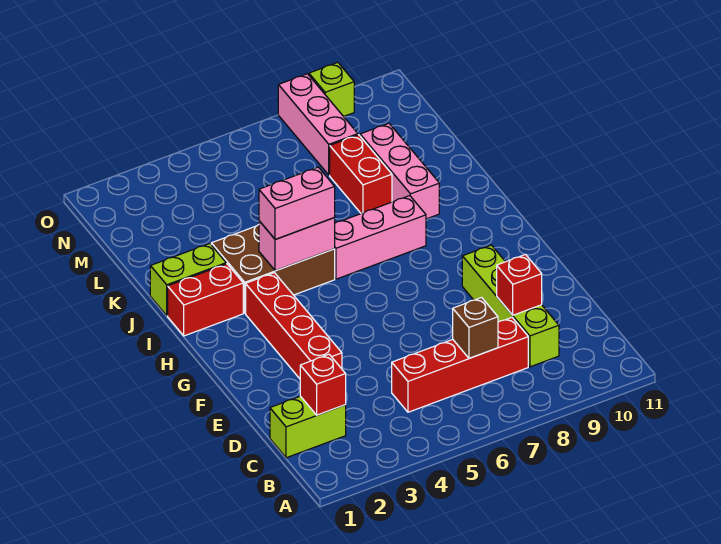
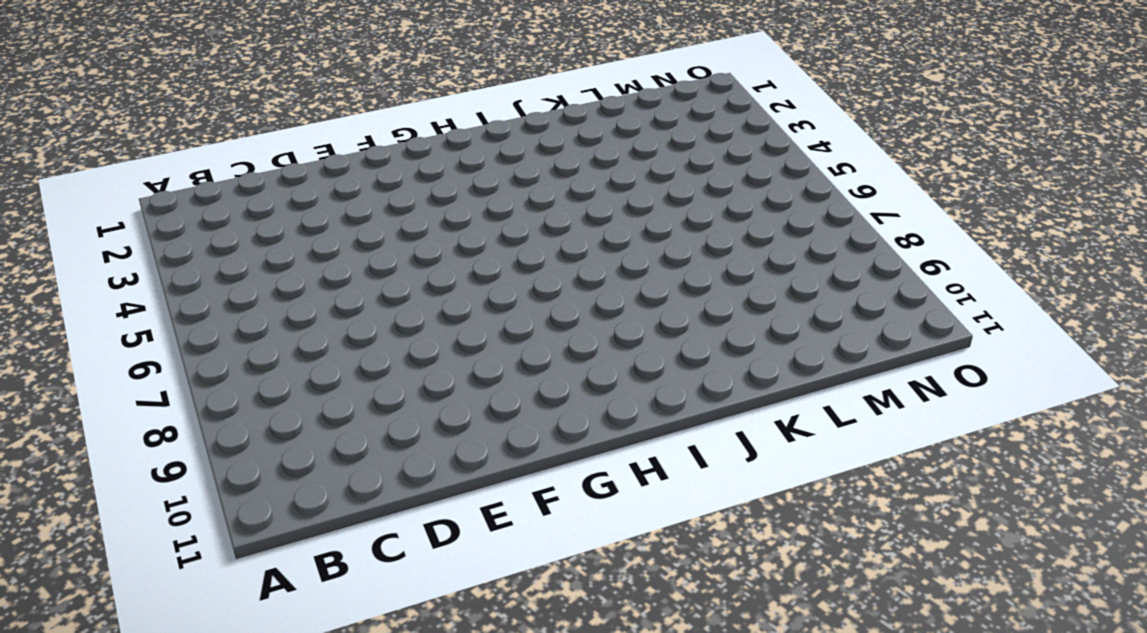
none -> lime 1x2 brick [270,396,346,458]
none -> red 1x4 brick [392,318,528,412]
none -> lime 1x4 brick [462,245,559,367]

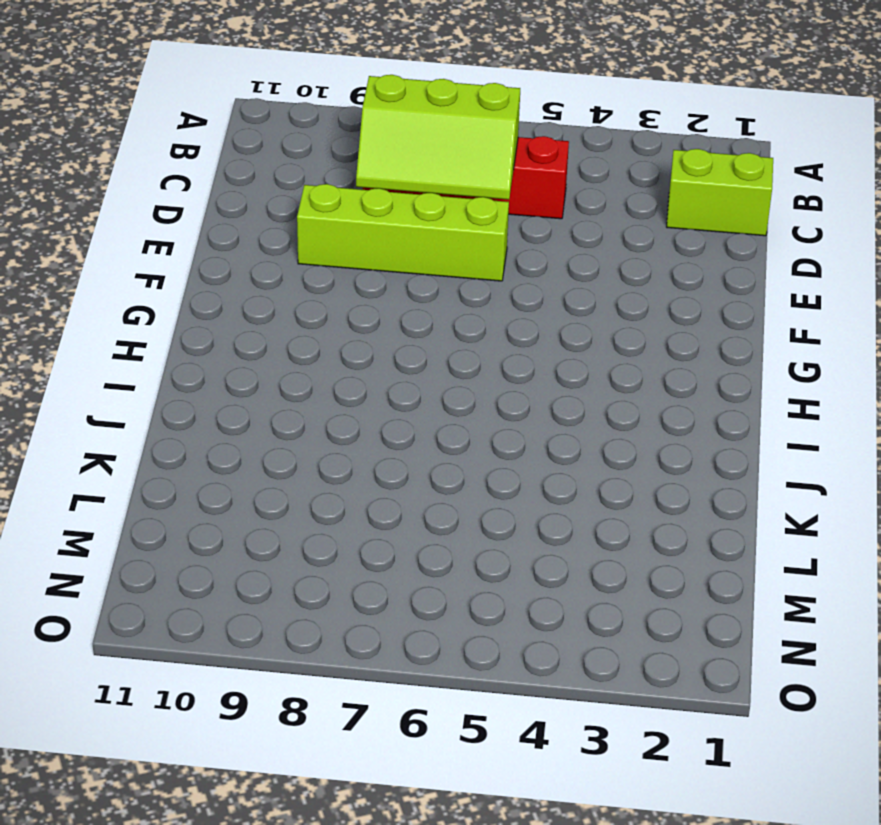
lime 2x3 slope [356,75,520,200] -> brown 1x1 brick [453,298,498,358]
lime 1x4 brick [297,184,509,281] -> lime 1x4 brick turned to [462,245,559,367]
none -> red 1x4 brick [246,273,342,379]
none -> red 1x2 brick [168,264,243,336]
none -> brown 2x3 brick [211,225,335,313]

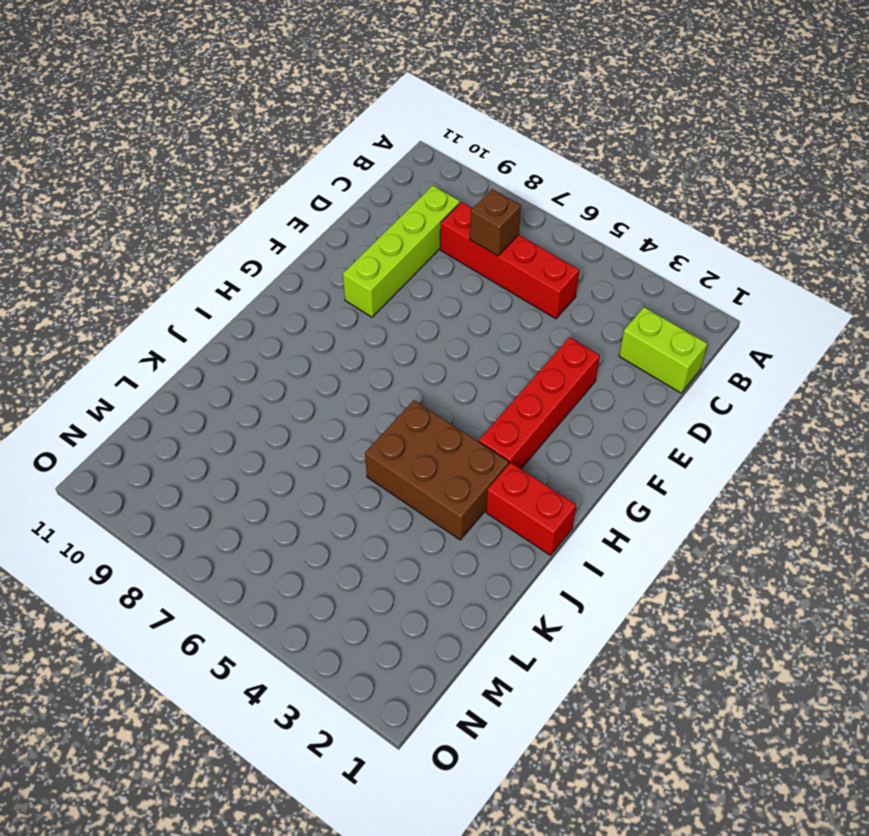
none -> pink 1x3 brick [335,196,426,279]
none -> lime 1x2 brick [150,244,226,316]
none -> pink 1x3 brick [360,123,439,219]

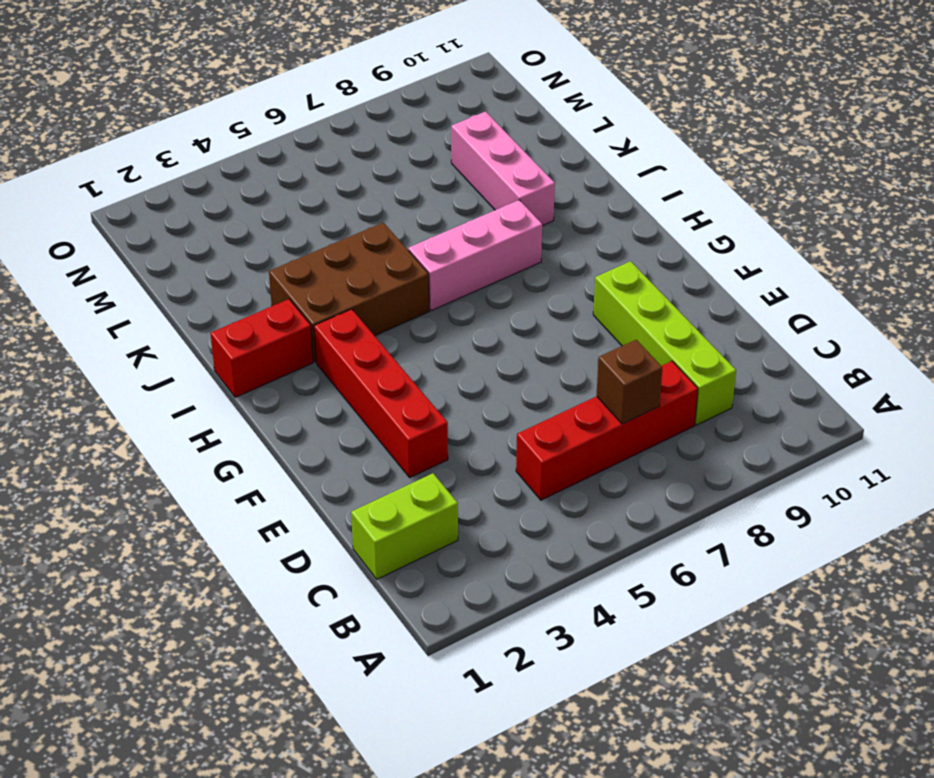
none -> lime 1x2 brick [150,244,226,316]
none -> red 1x2 brick [330,135,392,214]
none -> pink 1x3 brick [278,74,358,175]

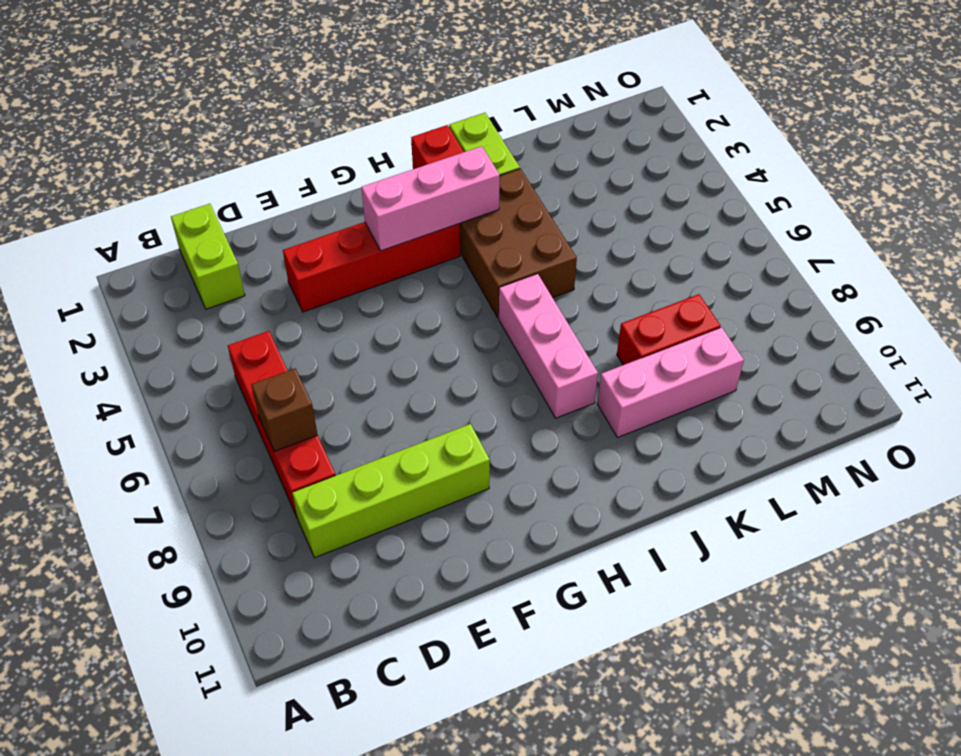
pink 1x3 brick [361,146,500,251] -> pink 1x3 brick moved to [278,74,358,175]
none -> lime 1x1 brick [309,62,354,116]
none -> red 1x1 brick [300,354,346,415]
none -> red 1x1 brick [497,254,542,315]

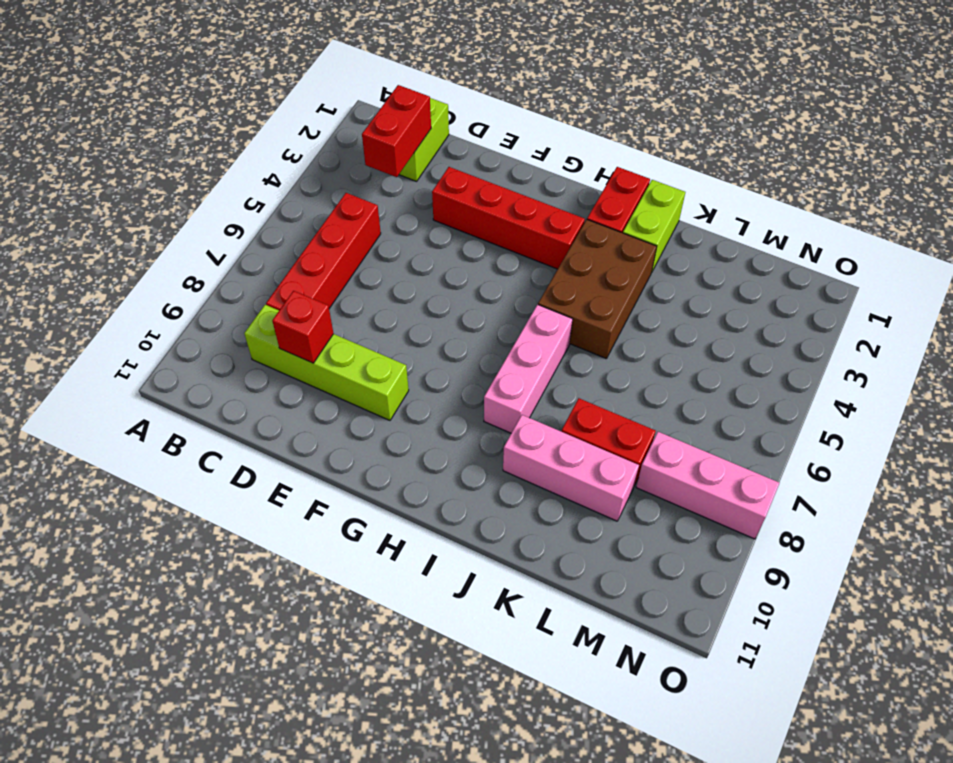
red 1x2 brick [362,85,431,177] -> red 1x1 brick [300,354,346,415]
none -> lime 1x1 brick [309,62,354,116]
none -> brown 1x1 brick [453,298,498,358]
none -> pink 1x2 brick [259,218,335,271]

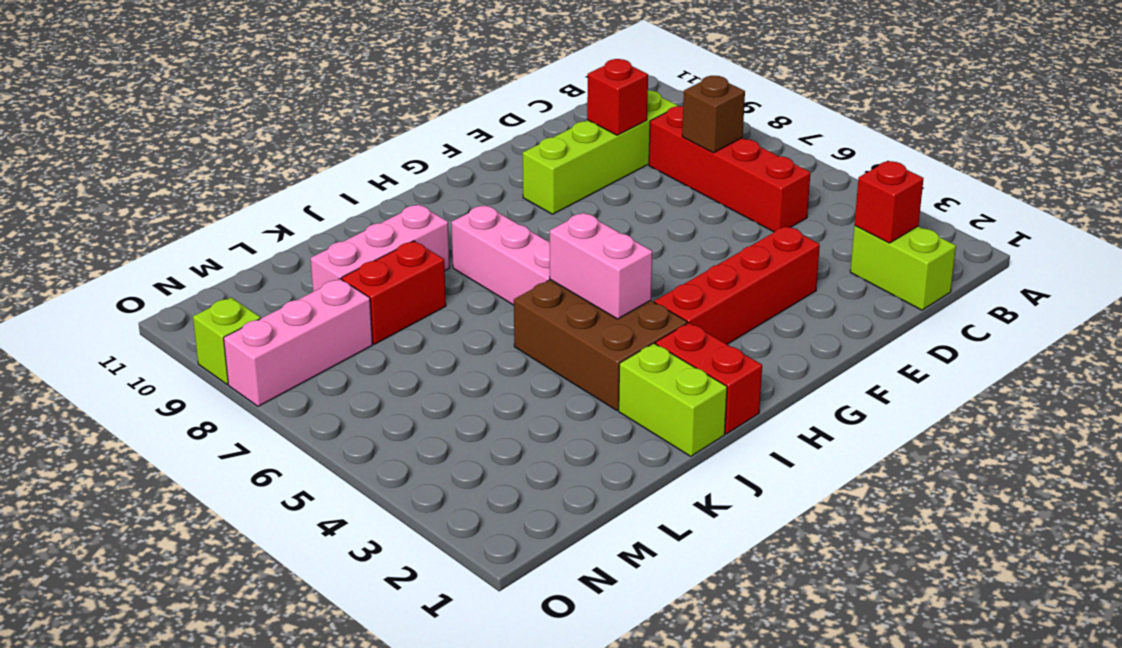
none -> pink 1x2 brick [259,167,335,240]

